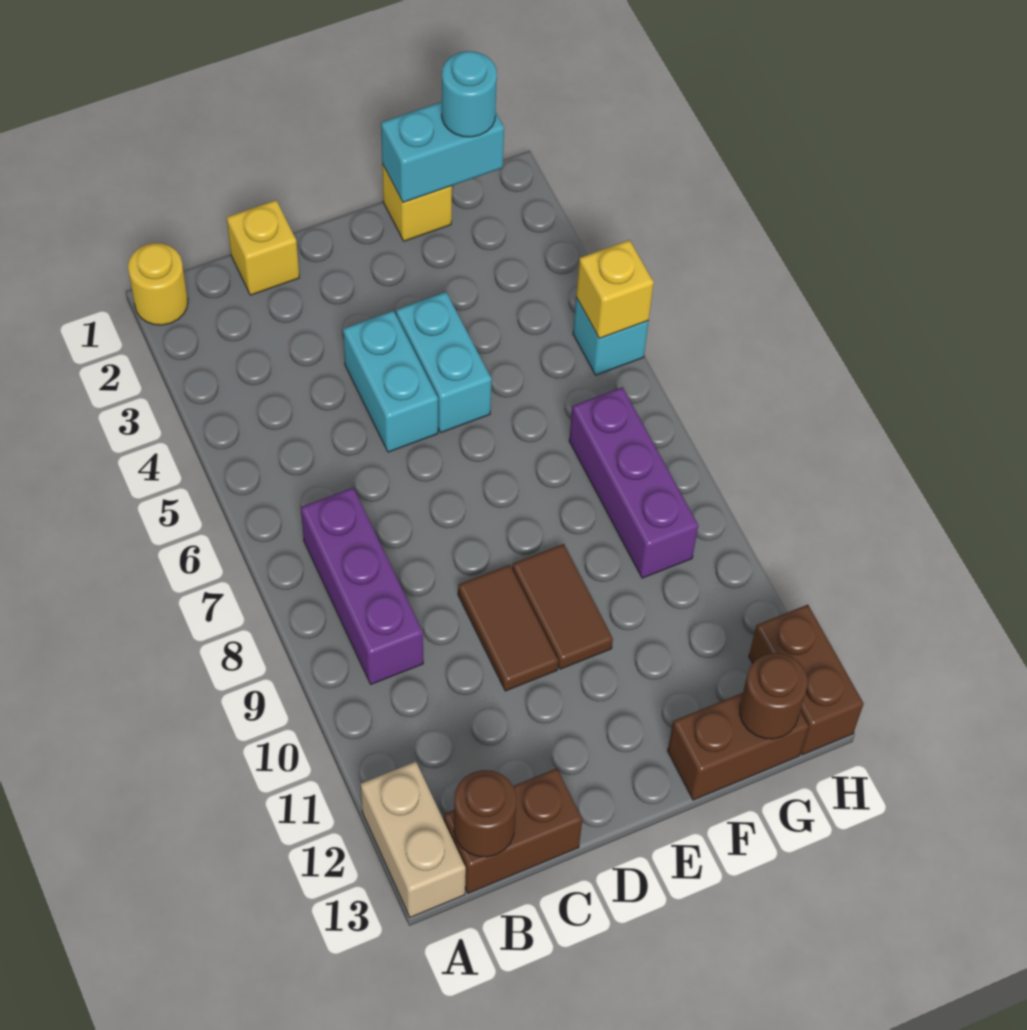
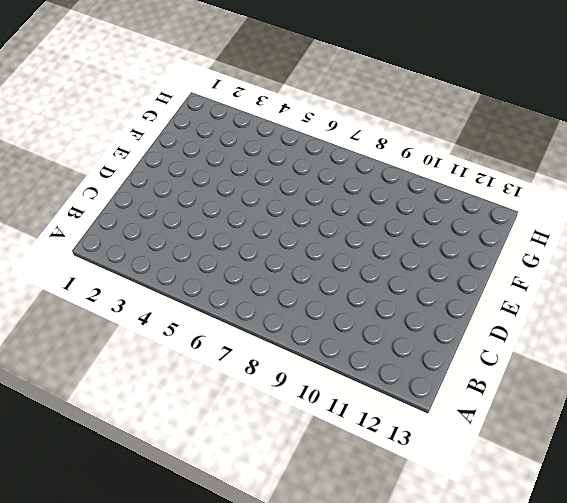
none -> yellow 1x1 round brick [128,243,188,325]
none -> tan 1x2 brick [361,762,466,917]
none -> purple 1x3 brick [301,488,423,684]

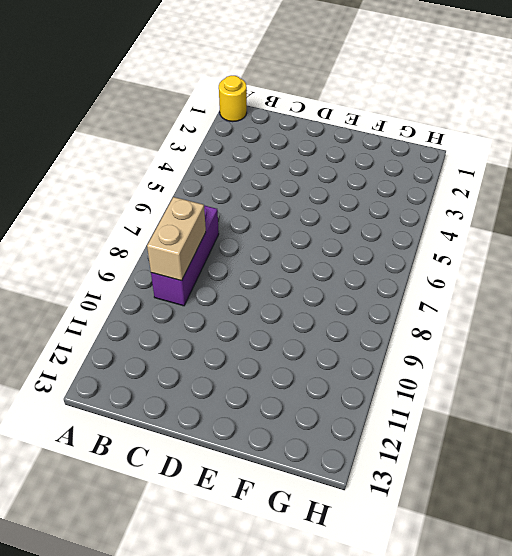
tan 1x2 brick [147,197,206,281] -> tan 1x2 brick moved to [361,762,466,917]
none -> brown 1x2 brick [444,768,582,893]
none -> yellow 1x1 brick [227,200,299,295]
none -> cyan 1x2 brick [343,311,438,452]

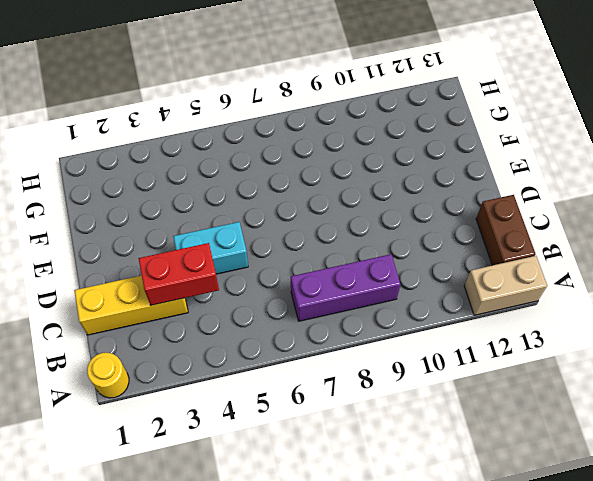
yellow 1x3 brick [74,276,188,335] -> yellow 1x1 brick [227,200,299,295]
red 1x2 brick [138,243,219,305] -> none
none -> brown 1x2 tile [458,565,558,691]
none -> cyan 1x2 brick [396,292,492,433]
none -> brown 1x2 tile [512,544,613,669]

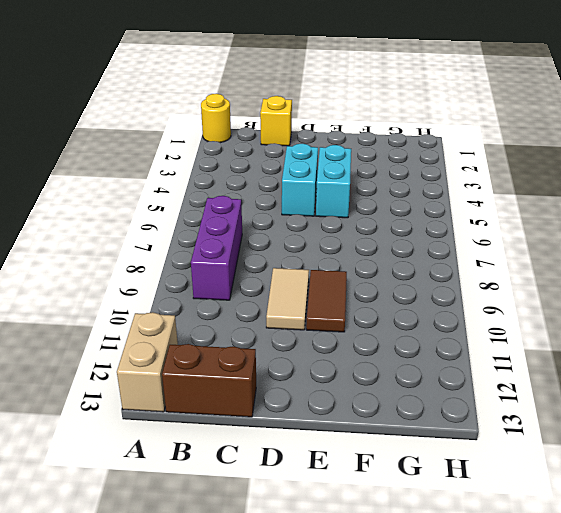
tan 1x2 tile [266,268,309,330] -> brown 1x2 tile [458,565,558,691]
none -> yellow 1x1 brick [382,164,452,241]
none -> brown 1x2 brick [668,693,809,800]
none -> purple 1x3 brick [569,387,698,578]

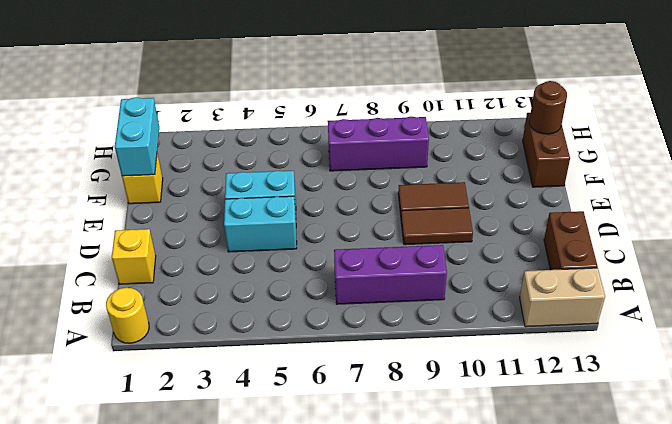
none -> cyan 1x1 brick [573,297,649,375]
none -> brown 1x2 brick [749,605,864,755]
none -> brown 1x1 round brick [454,770,516,857]

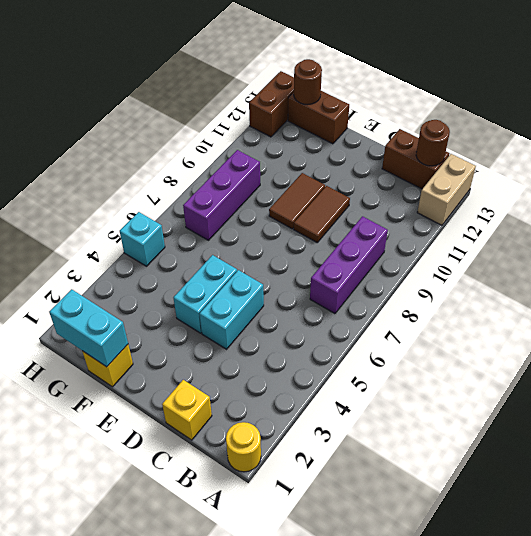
none -> yellow 1x1 brick [576,240,654,339]
none -> cyan 1x1 round brick [442,51,497,137]

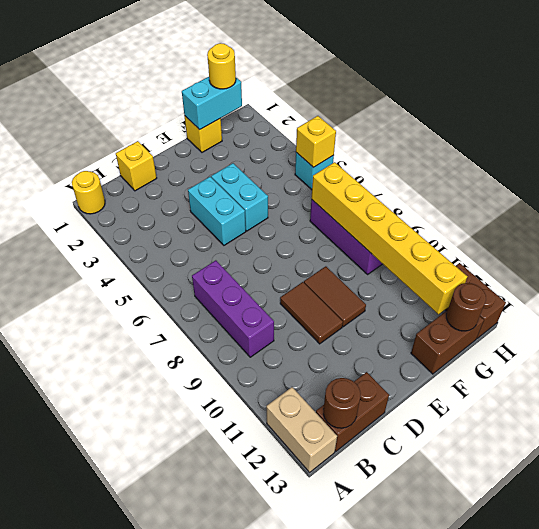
yellow 1x1 round brick [207,43,236,89] -> cyan 1x1 round brick [442,51,497,137]
yellow 1x6 brick [311,162,468,314] -> none

